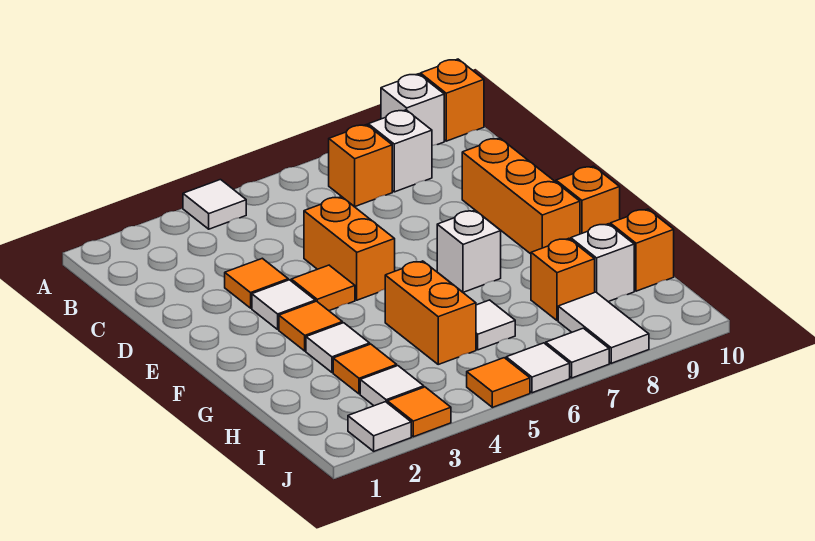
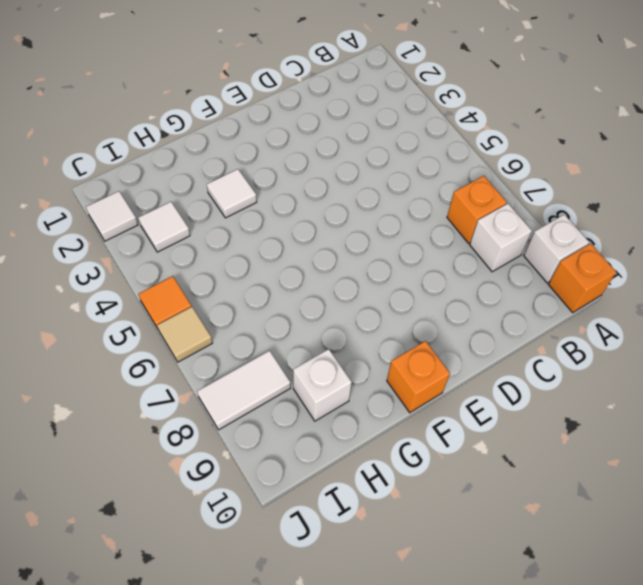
tan 1x1 tile [157,307,212,362] -> white 1x1 tile [506,343,570,393]
none -> white 1x1 tile [183,180,246,229]
none -> orange 1x1 tile [225,258,288,308]
none -> orange 1x2 brick [304,197,395,300]

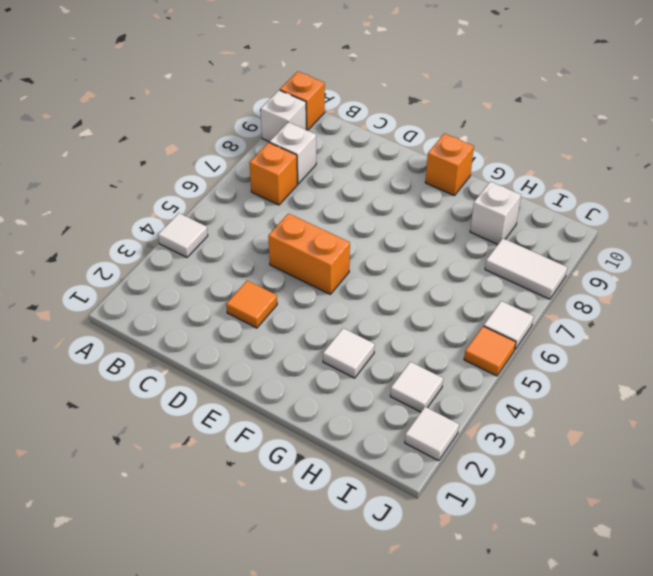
none -> orange 1x3 brick [462,138,580,254]
none -> white 1x1 tile [252,280,315,329]
none -> orange 1x1 tile [291,265,355,311]

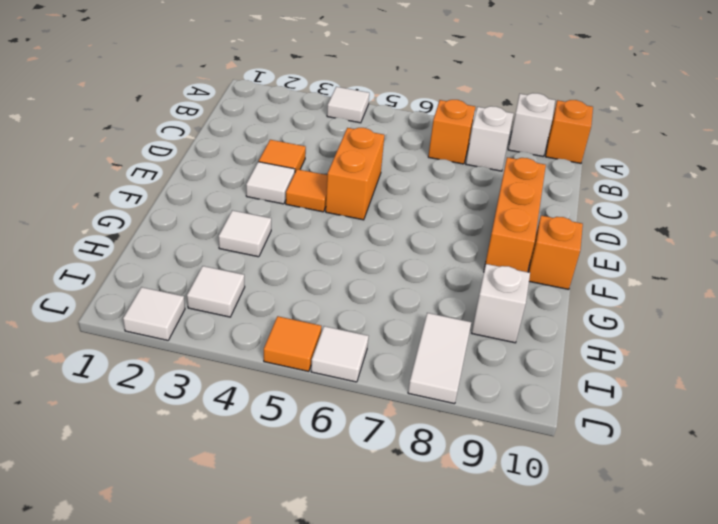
none -> orange 1x1 tile [279,301,342,351]
none -> white 1x1 brick [437,210,501,292]
none -> orange 1x2 brick [385,261,476,364]

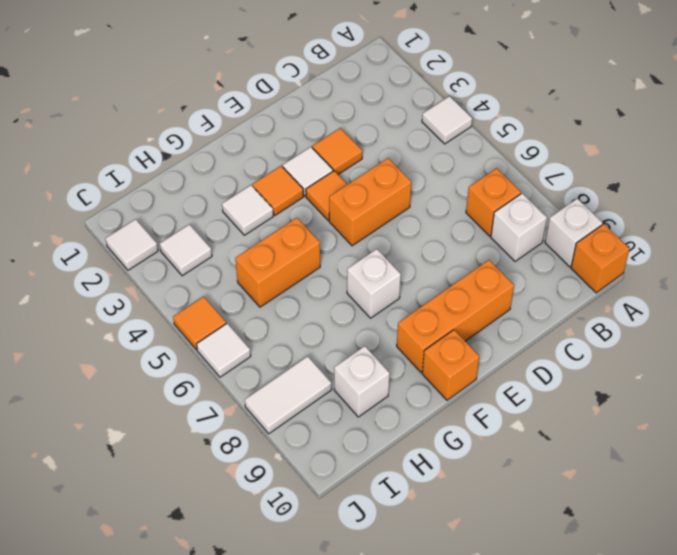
none -> orange 1x1 tile [333,344,397,394]
none -> white 1x1 tile [476,300,515,350]
none -> orange 1x1 brick [531,238,595,320]

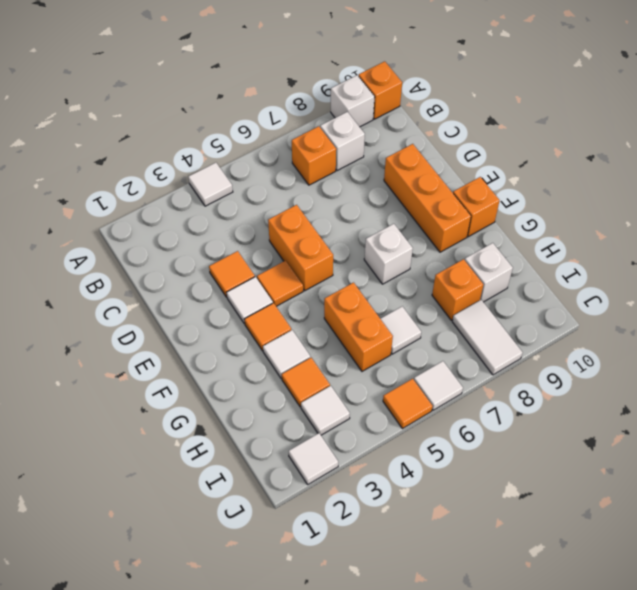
none -> orange 1x1 brick [610,209,674,291]
none -> orange 1x1 tile [387,387,451,437]
none -> white 1x1 tile [546,328,609,378]

